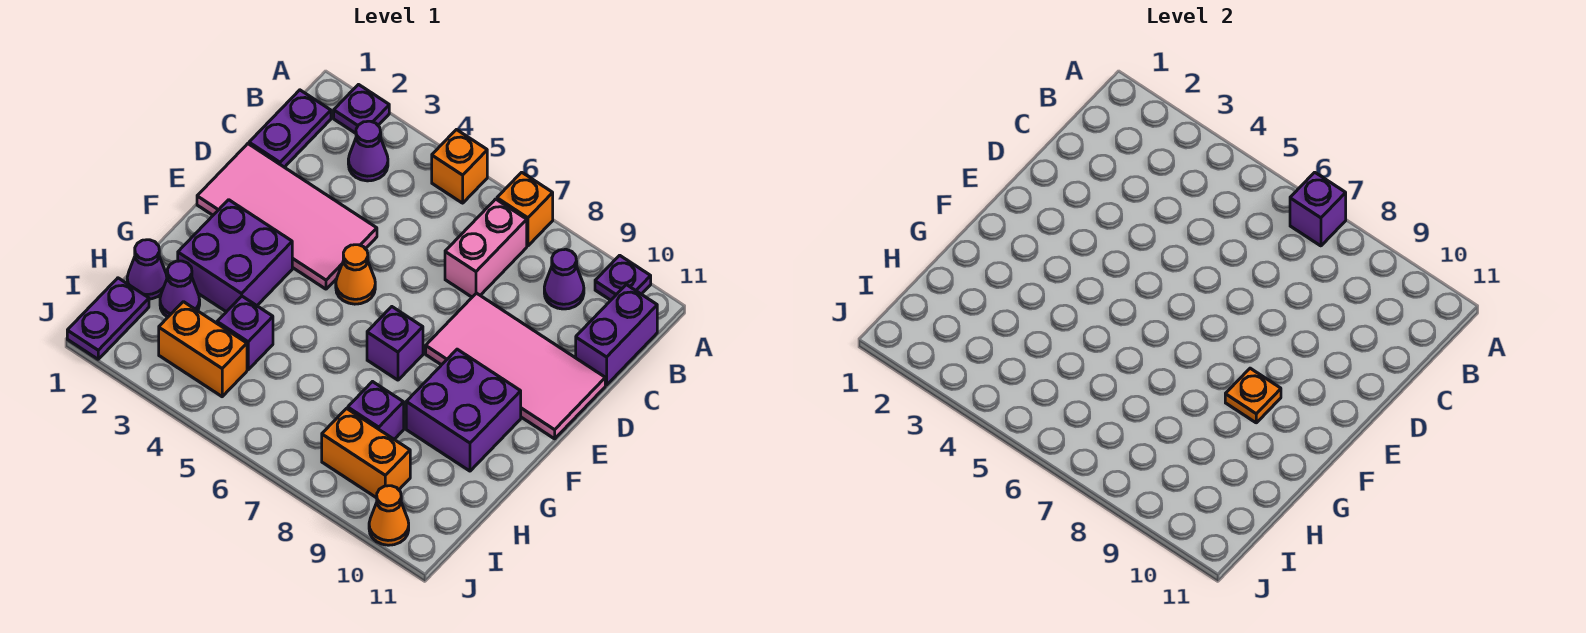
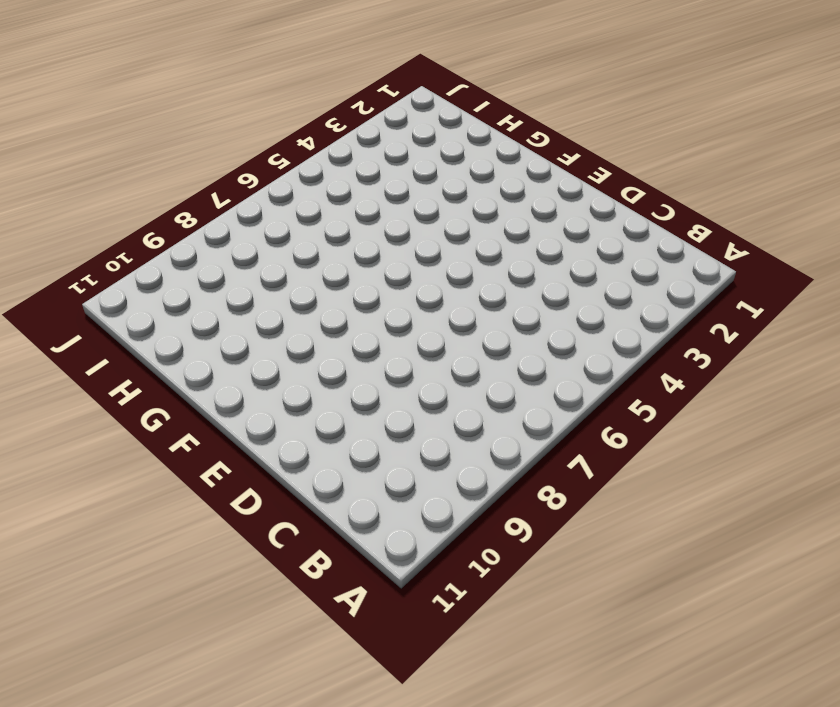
none -> purple 1x1 plate [334,85,389,133]
none -> orange 1x1 brick [432,130,487,203]
none -> orange 1x1 brick [497,172,553,246]

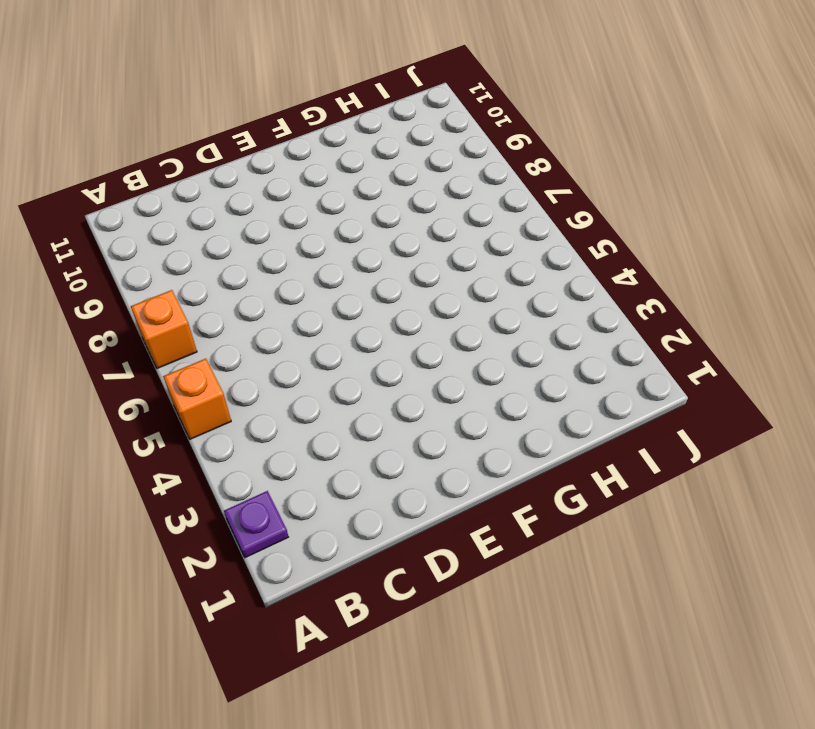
none -> purple 1x1 plate [595,255,651,300]
none -> purple 1x2 plate [249,90,331,167]
none -> purple 1x1 cone [348,121,388,181]

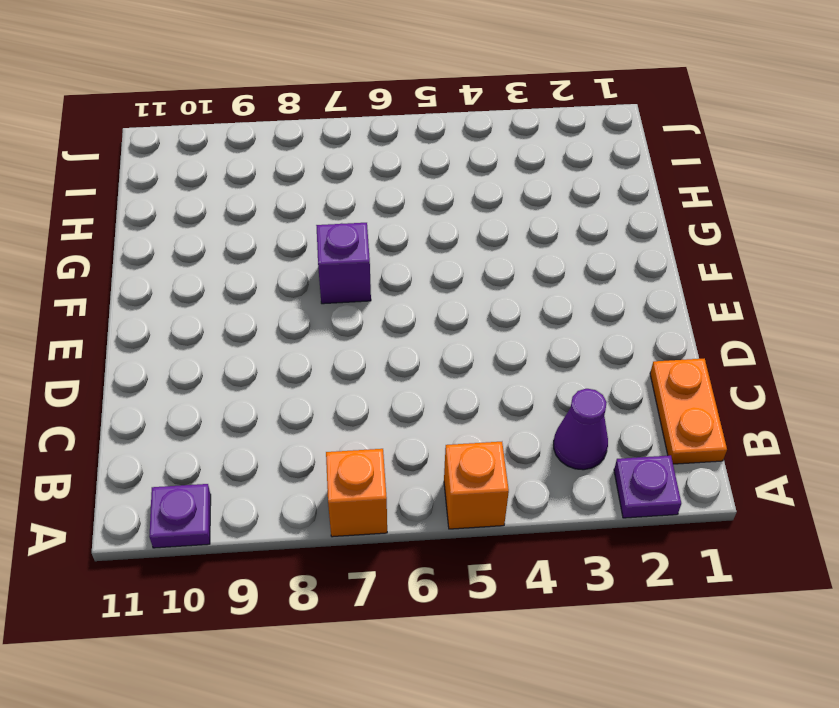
orange 1x2 plate [650,358,727,464] -> purple 1x2 plate [249,90,331,167]
none -> pink 1x2 brick [445,199,527,297]
none -> purple 1x1 cone [544,249,584,309]
none -> purple 1x2 brick [576,285,657,385]

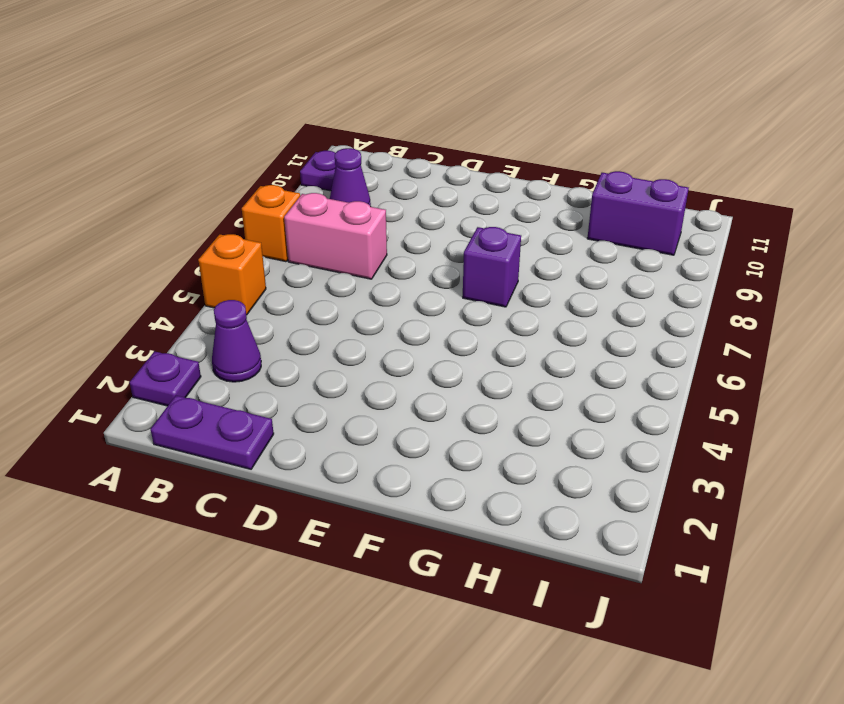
purple 1x2 brick [587,171,689,255] -> purple 1x2 brick moved to [576,285,657,385]
none -> pink 2x4 tile [197,144,377,289]
none -> pink 2x4 tile [426,293,605,439]
none -> orange 1x1 cone [336,245,375,304]

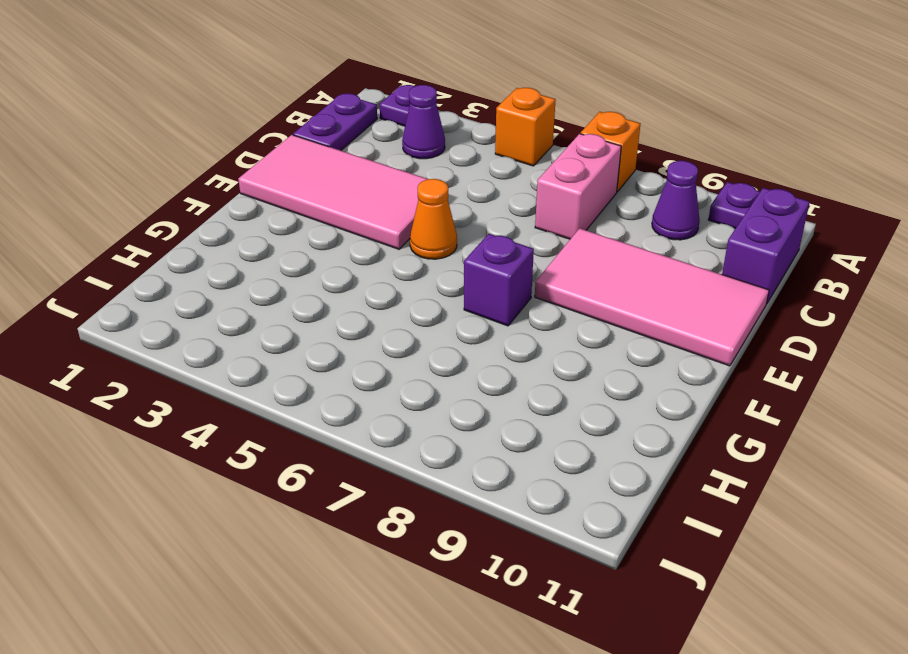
none -> purple 2x2 brick [178,200,292,312]
none -> purple 2x2 brick [406,349,521,471]
none -> purple 1x1 cone [127,240,167,299]

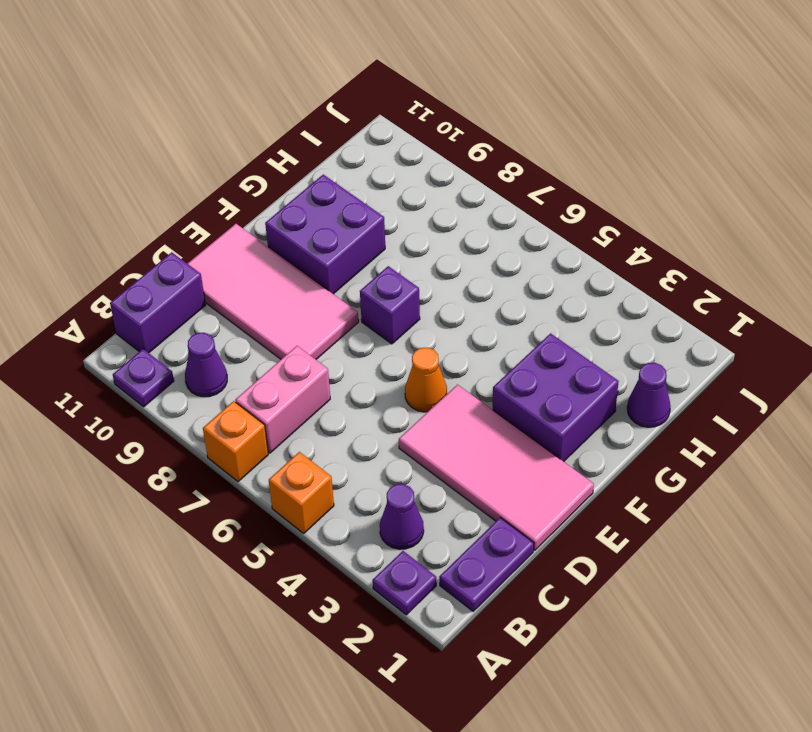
none -> purple 1x1 cone [160,261,200,317]
none -> purple 1x1 brick [217,296,273,370]
none -> purple 1x1 brick [348,382,404,439]

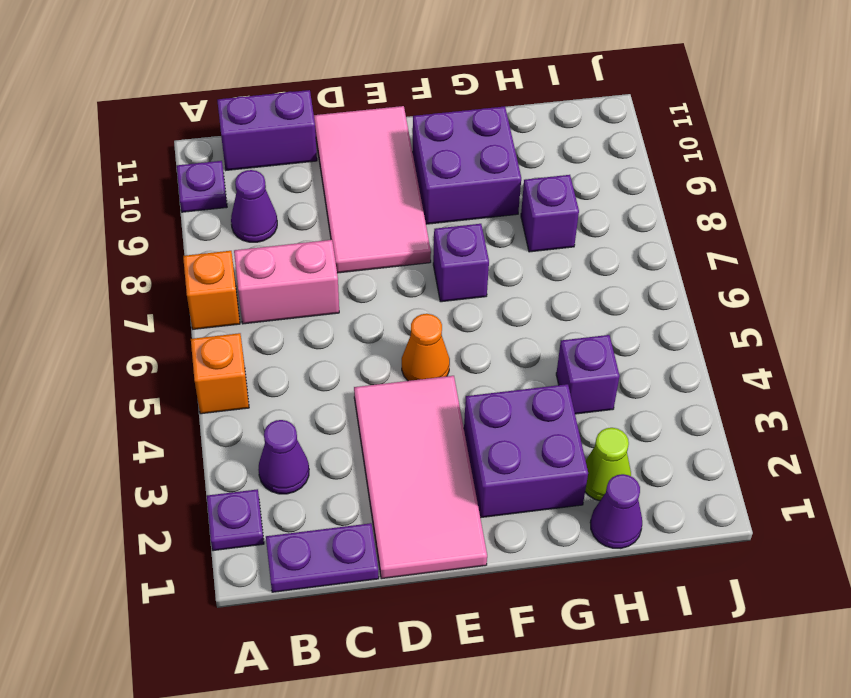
lime 1x1 cone [585,428,631,501] -> purple 1x1 cone [160,261,200,317]
none -> purple 1x2 plate [67,278,149,359]
none -> orange 1x2 brick [159,302,247,397]
none -> orange 1x2 brick [322,408,410,498]

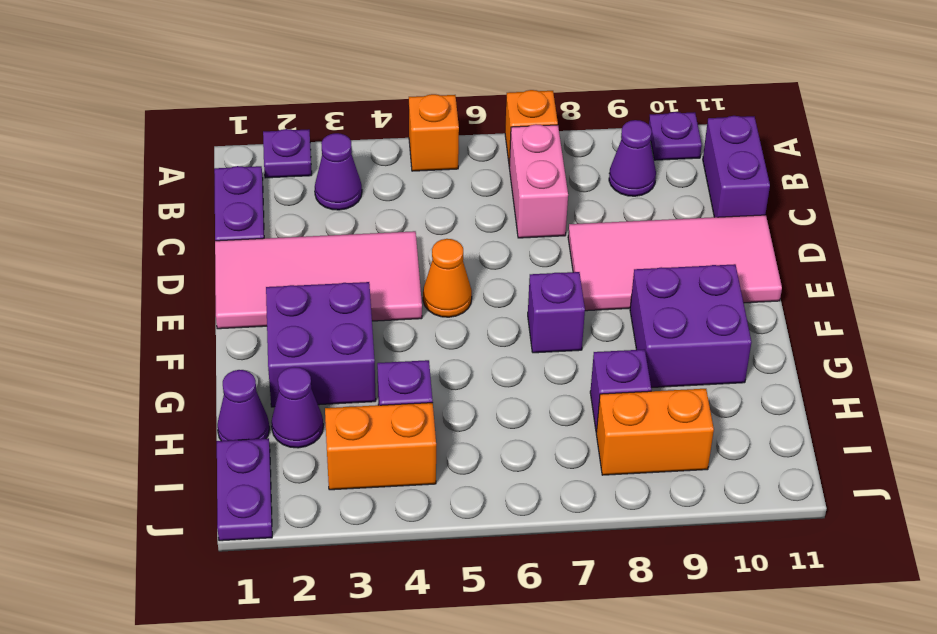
none -> orange 1x1 cone [369,486,409,545]
none -> purple 1x1 brick [1290,172,1346,246]
none -> orange 1x1 plate [1225,368,1281,423]

